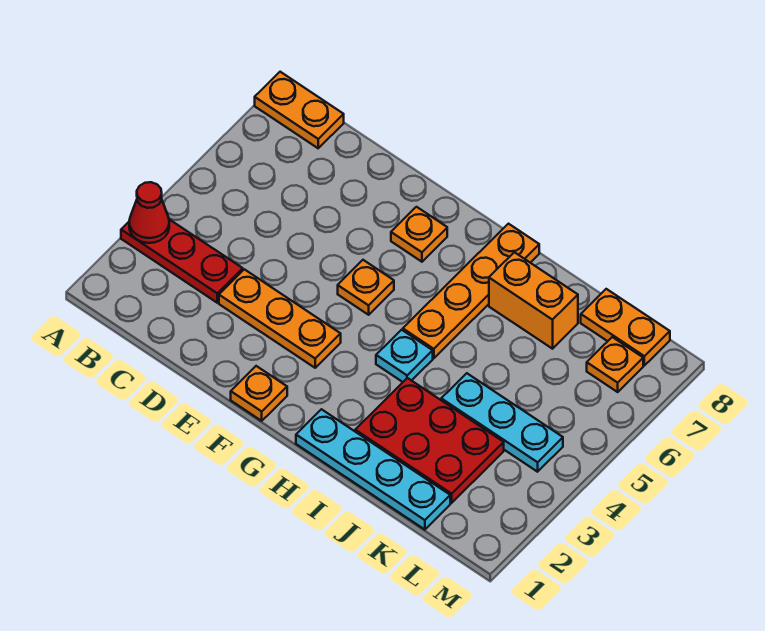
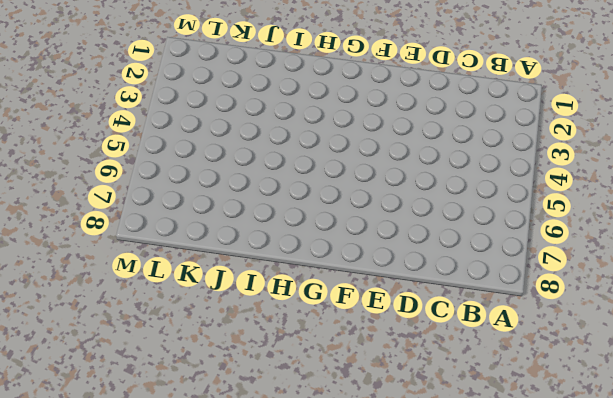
none -> red 1x3 plate [121,219,243,303]
none -> orange 1x2 plate [255,72,344,148]
none -> orange 1x3 plate [219,269,341,368]

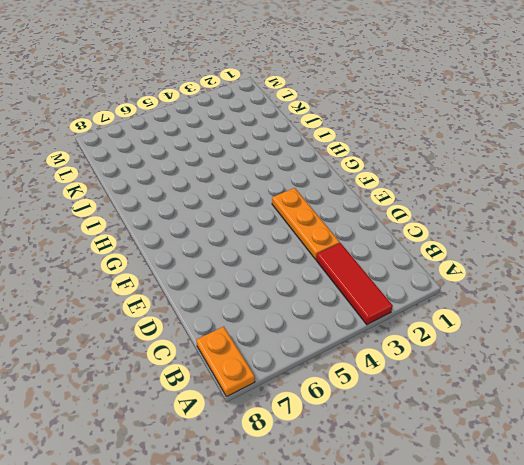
red 1x3 tile [316,243,393,325] -> red 1x3 plate [121,219,243,303]
none -> orange 1x1 plate [231,366,287,421]
none -> orange 1x1 plate [338,260,394,315]
none -> orange 1x1 plate [391,207,447,262]

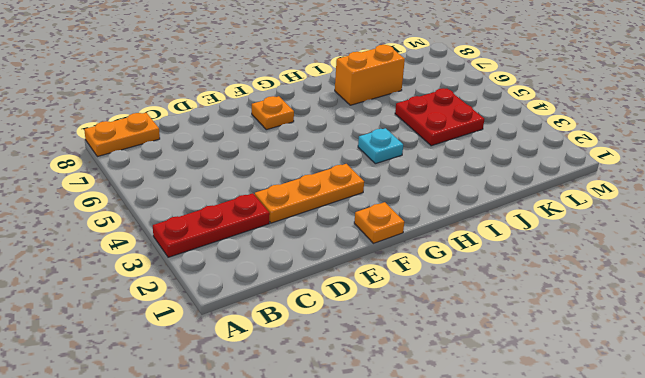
red 2x2 plate [395,88,484,146] -> cyan 1x3 plate [441,373,563,472]
none -> orange 1x1 plate [338,260,394,315]
none -> cyan 1x4 plate [296,409,450,530]
none -> orange 1x4 plate [403,224,539,358]

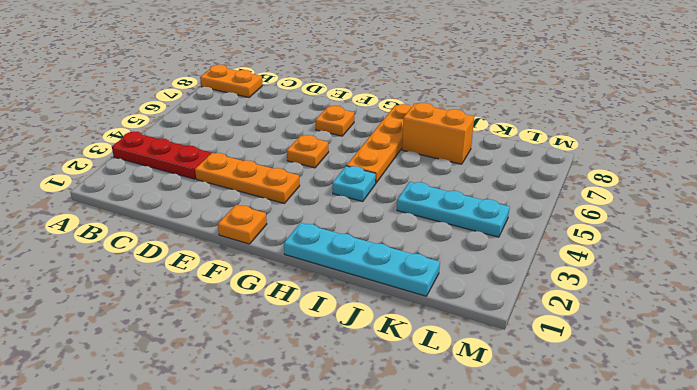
none -> red 2x3 plate [355,378,504,503]
none -> orange 1x2 plate [581,289,670,365]
none -> orange 1x1 plate [587,337,643,392]

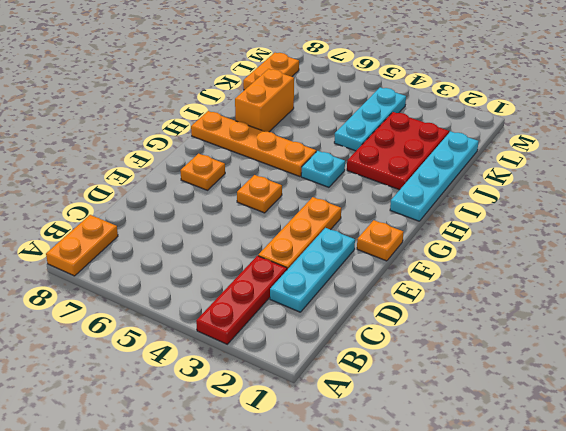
cyan 1x3 plate [270,228,355,312] -> none
none -> orange 1x1 plate [587,337,643,392]
none -> red 1x1 cone [129,182,169,243]

